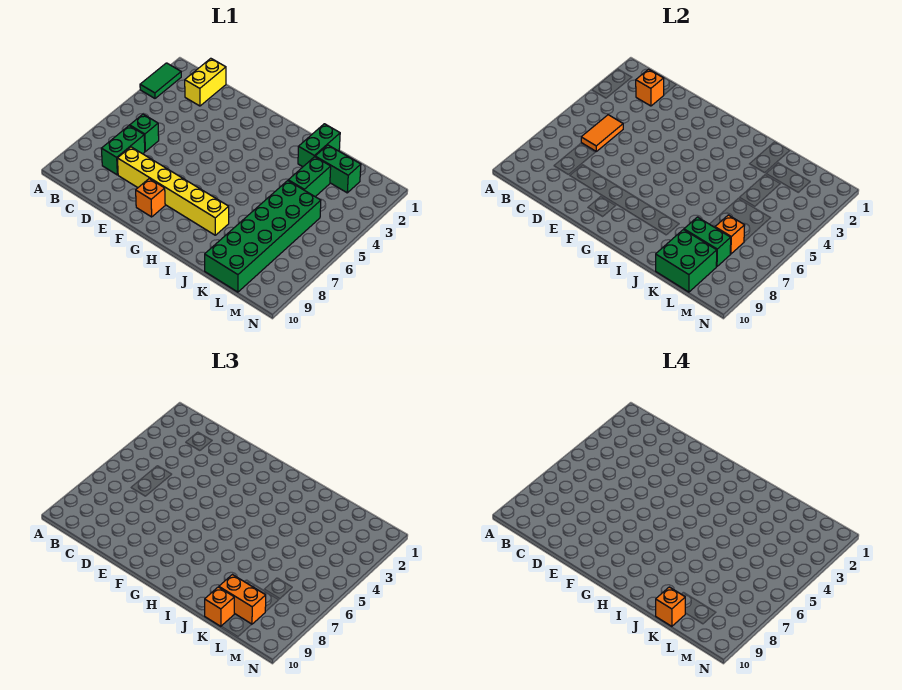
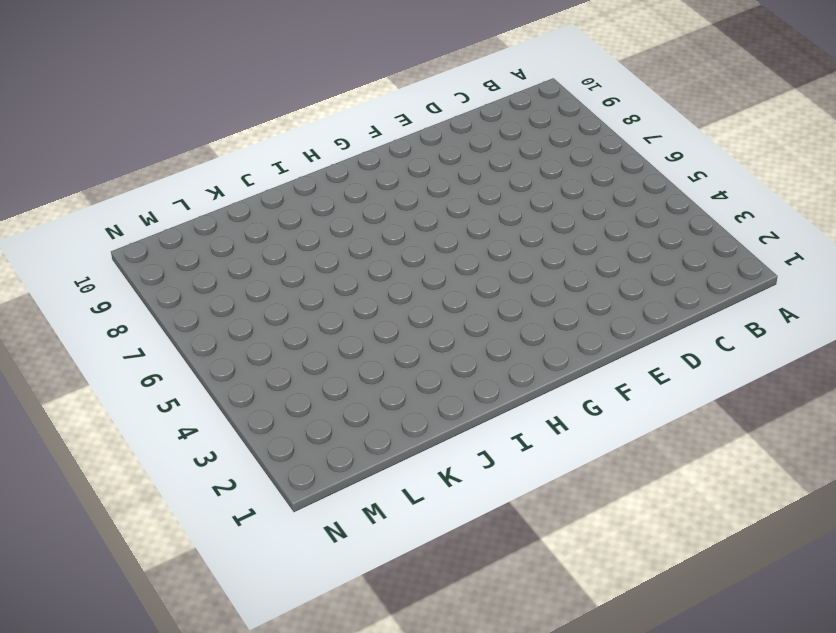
none -> green 1x2 tile [140,63,181,98]
none -> yellow 1x2 brick [185,58,226,106]
none -> green 1x1 brick [130,114,159,151]

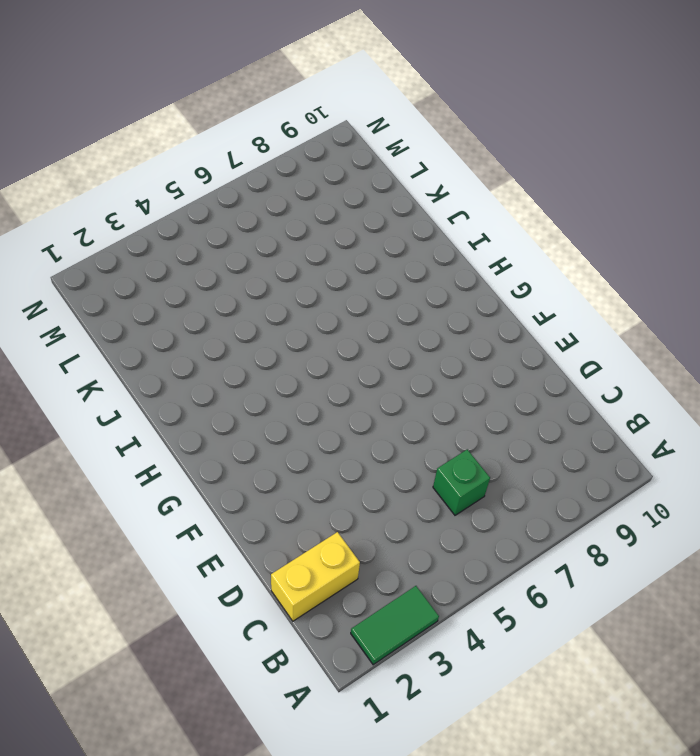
none -> green 1x2 brick [101,126,145,175]
none -> yellow 1x6 brick [117,147,229,235]
none -> orange 1x1 brick [136,179,165,217]

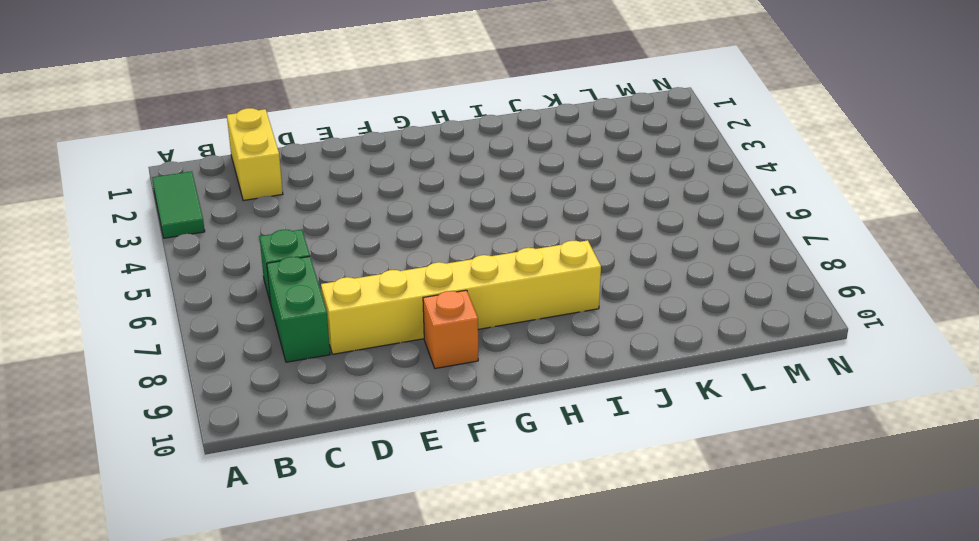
none -> green 1x2 brick [298,124,340,167]
none -> green 1x2 brick [315,145,361,193]
none -> green 1x2 brick [288,157,331,197]

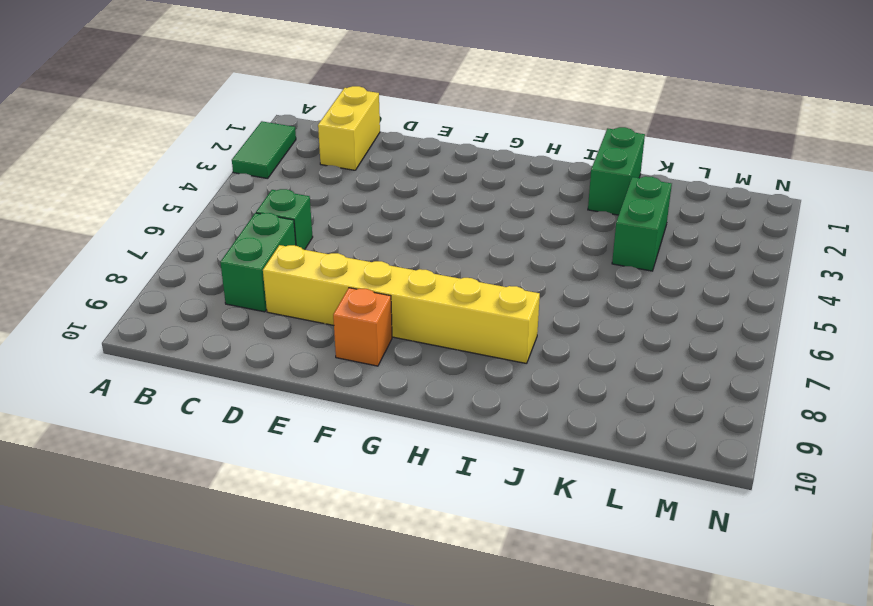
none -> green 1x2 brick [315,145,361,193]
none -> green 2x6 brick [205,181,321,292]
none -> orange 1x1 brick [636,69,664,106]

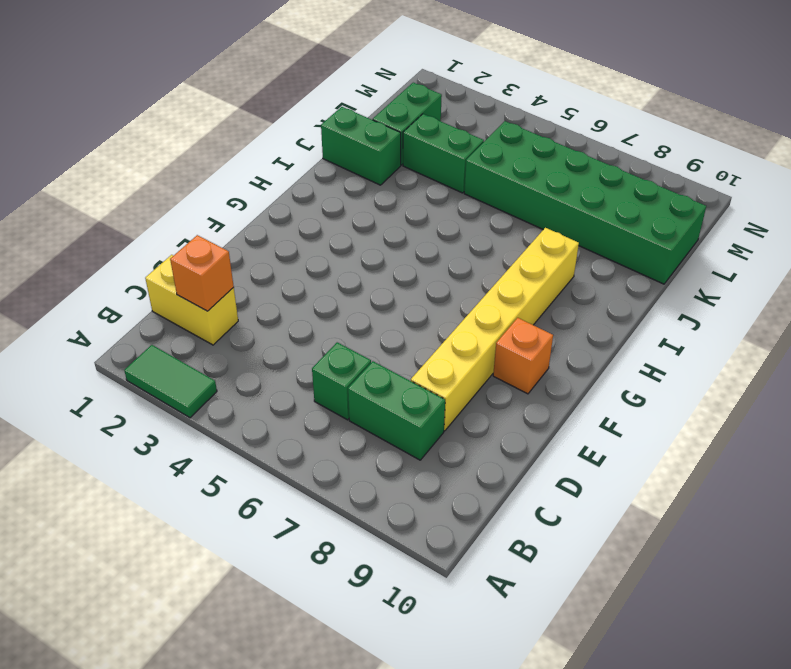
none -> orange 1x2 tile [581,115,623,151]
none -> green 1x2 brick [684,217,731,267]
none -> green 2x2 brick [656,230,717,292]

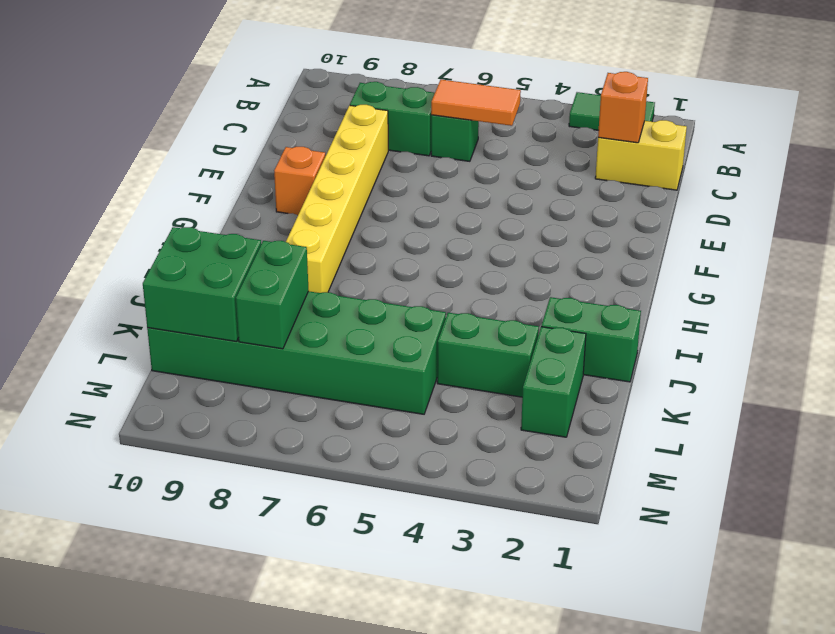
none -> orange 1x1 brick [715,215,745,254]
none -> orange 1x2 brick [219,575,266,624]
none -> orange 1x1 brick [205,587,234,626]

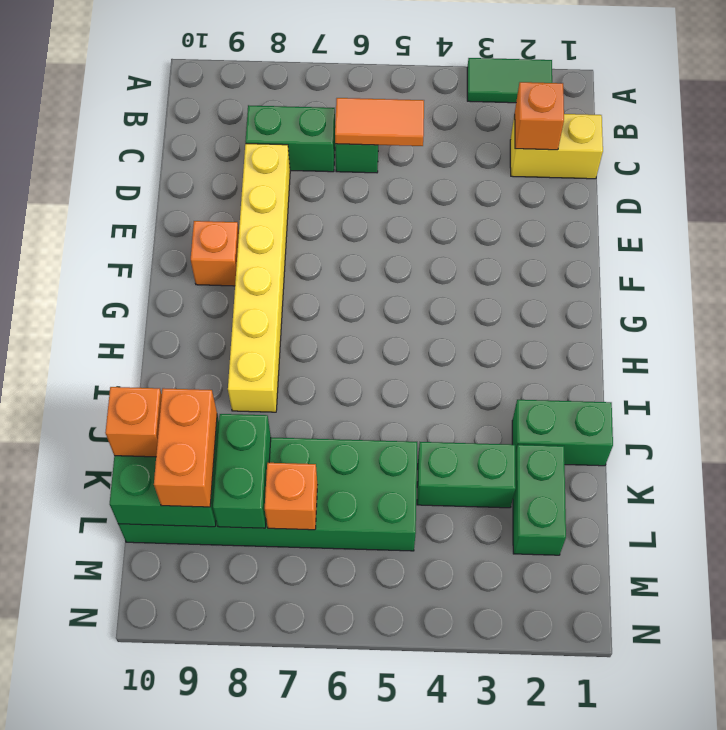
none -> orange 1x1 brick [656,587,685,626]

